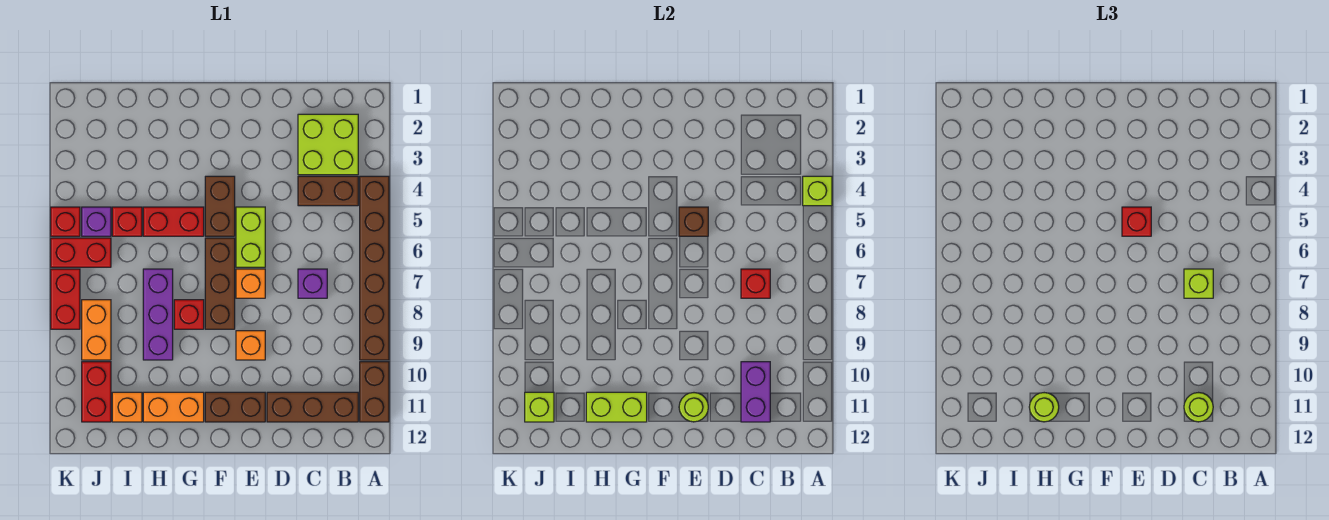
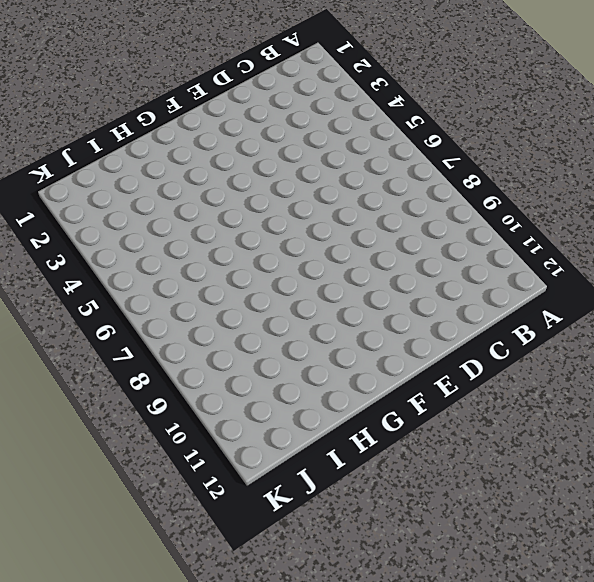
none -> brown 1x6 brick [360,176,389,360]
none -> brown 1x2 brick [360,362,389,422]
none -> lime 2x2 brick [298,114,358,175]
none -> brown 1x2 brick [298,176,358,206]

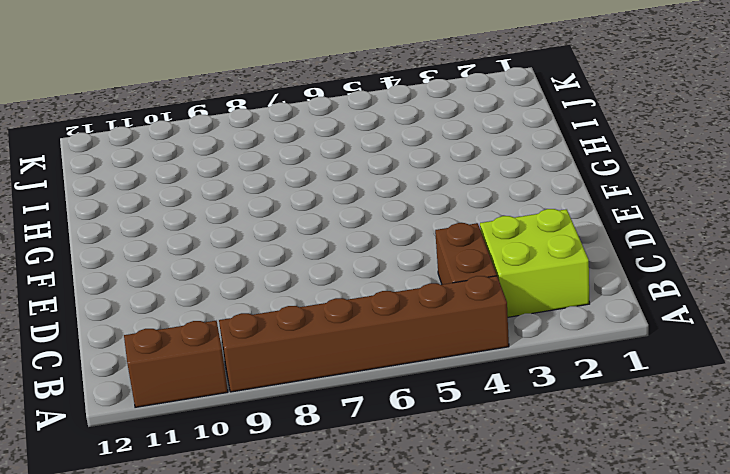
none -> brown 1x3 brick [267,392,358,422]
none -> purple 1x1 brick [298,269,327,298]
none -> lime 1x2 brick [236,207,265,267]
none -> orange 1x1 brick [236,269,265,298]

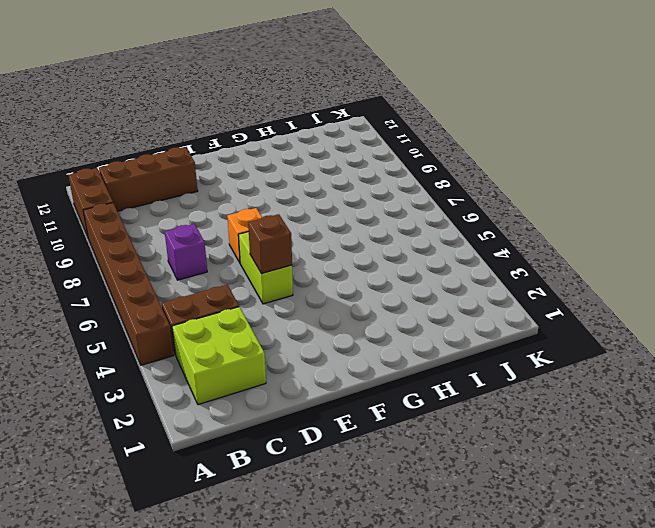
none -> orange 1x1 brick [236,331,265,360]
none -> brown 1x2 brick [205,392,265,422]
none -> brown 1x2 brick [205,176,235,236]
none -> brown 1x3 brick [205,238,235,329]

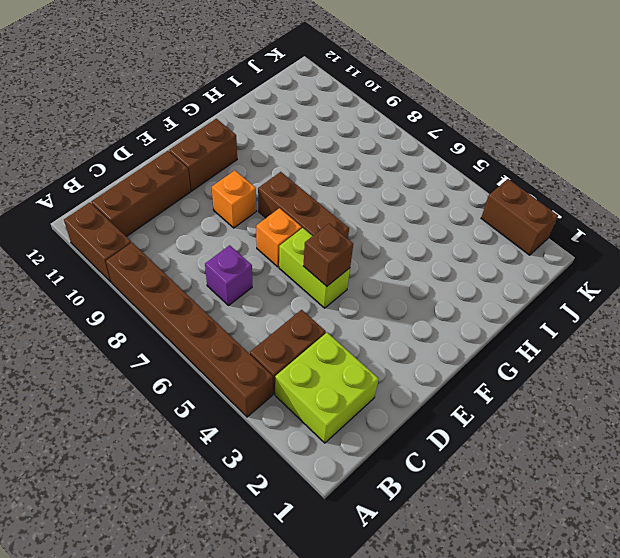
brown 1x2 brick [481,179,558,255] -> brown 1x2 brick moved to [205,176,235,236]
none -> red 1x2 brick [143,207,204,236]
none -> red 1x1 brick [174,300,204,329]
none -> orange 1x2 brick [143,392,204,422]
none -> purple 1x3 brick [143,269,173,360]

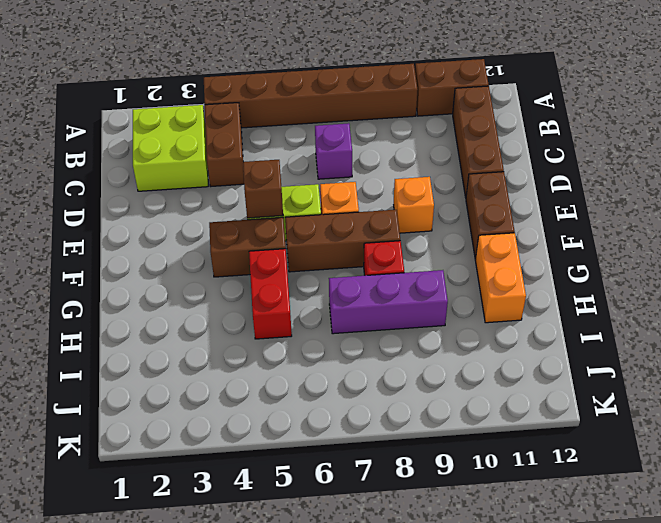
none -> red 1x1 brick [112,207,142,236]
none -> orange 1x1 brick [112,392,142,422]
none -> purple 1x1 brick [82,207,111,236]
none -> red 1x2 brick [51,238,111,267]

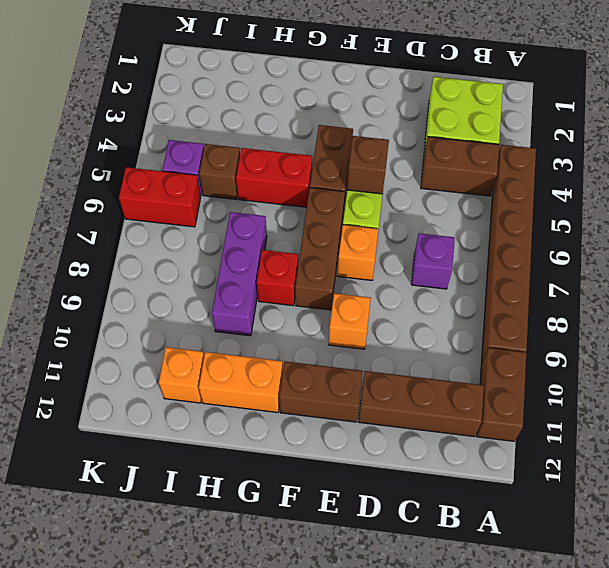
brown 1x1 brick [199,144,240,199] -> red 1x1 brick [112,207,142,236]
none -> orange 1x2 brick [82,300,111,360]
none -> red 1x2 brick [82,362,111,422]
none -> red 1x1 brick [51,207,80,236]
none -> red 1x2 brick [51,269,80,329]

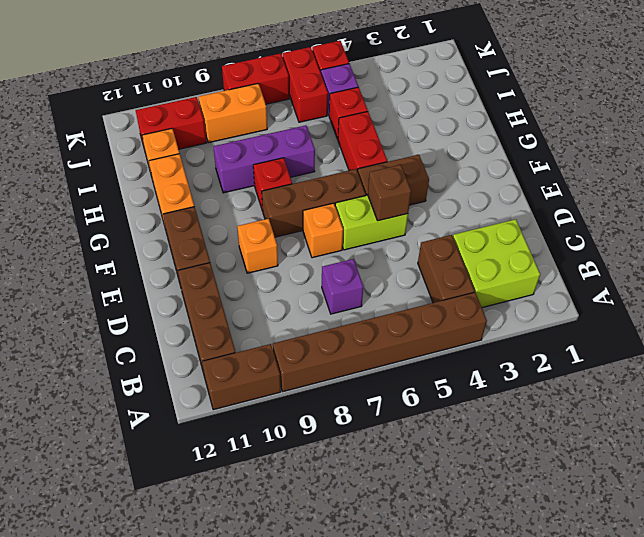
none -> lime 1x1 brick [803,176,832,206]
none -> red 1x1 brick [741,269,770,298]
none -> purple 1x2 brick [741,362,770,422]
none -> lime 1x1 round brick [679,393,708,422]

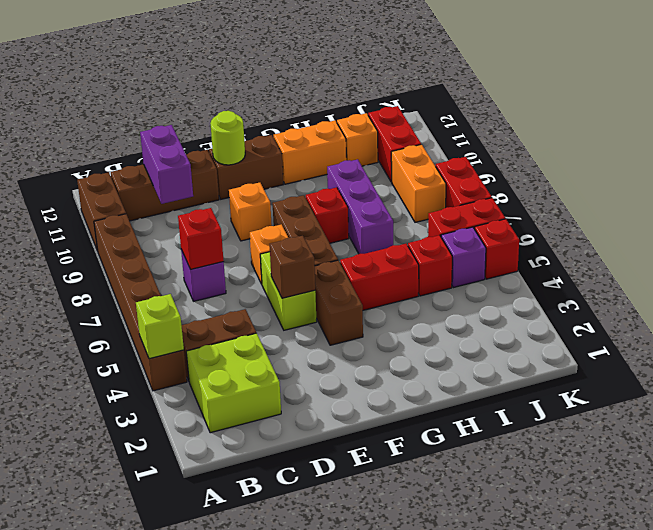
none -> lime 1x2 brick [586,392,647,422]
none -> lime 1x1 brick [525,392,554,422]
none -> lime 1x1 brick [1184,269,1213,298]
none -> lime 1x1 round brick [1184,393,1213,422]

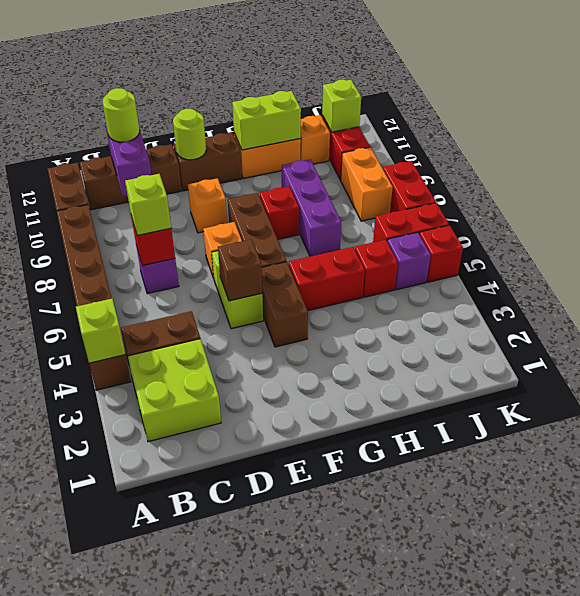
none -> red 1x1 brick [1122,207,1151,236]
none -> lime 1x1 round brick [1029,393,1059,422]

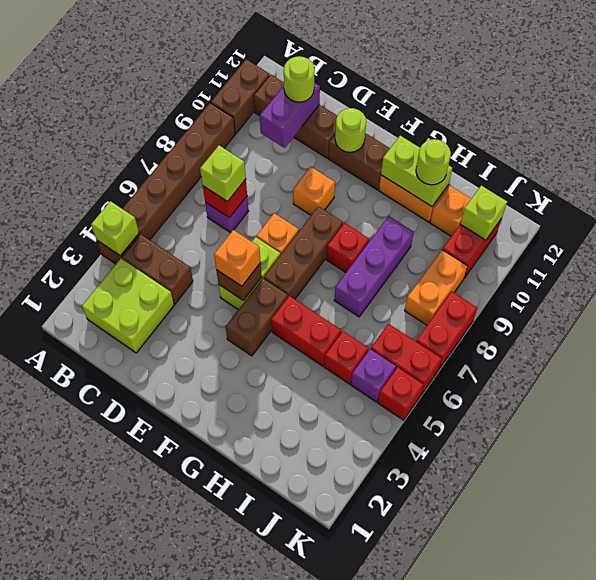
orange 1x1 brick [214,230,261,286] -> red 1x1 brick [1122,207,1151,236]

